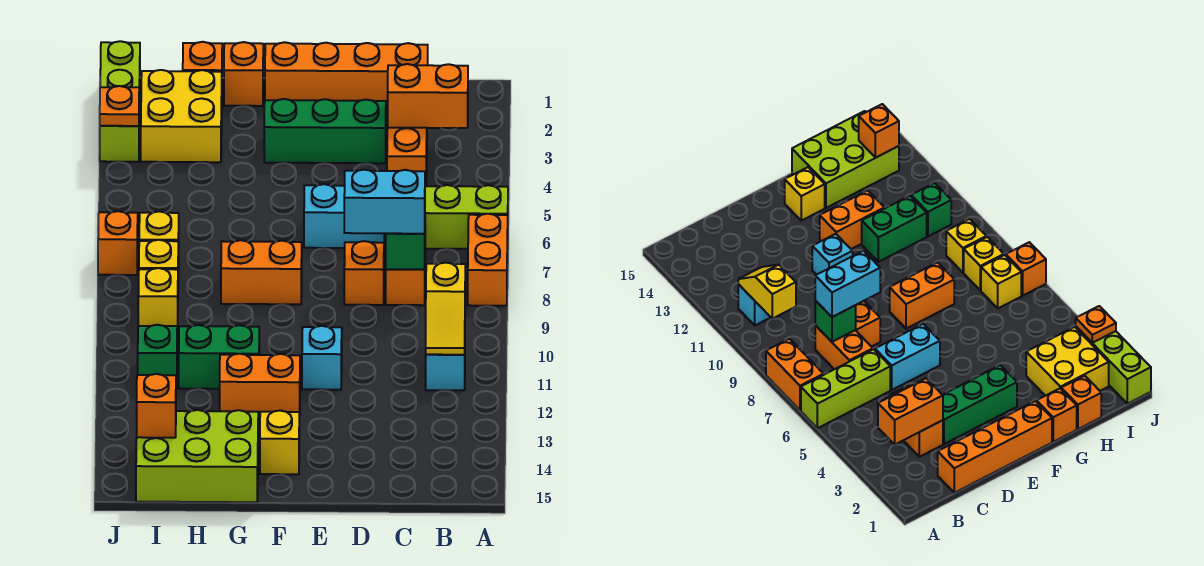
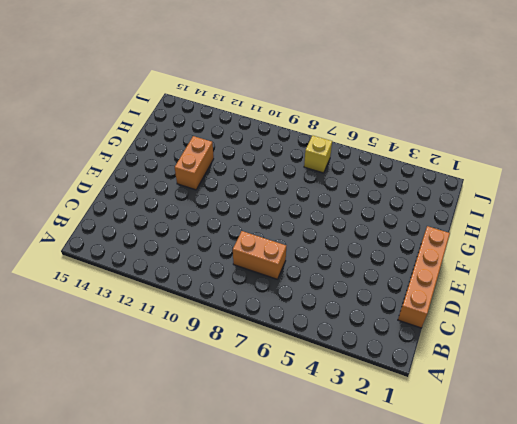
none -> lime 1x3 brick [425,185,508,249]
none -> orange 1x2 brick [468,214,508,306]
none -> cyan 1x1 brick [426,354,465,390]
none -> orange 1x2 brick [387,128,427,186]

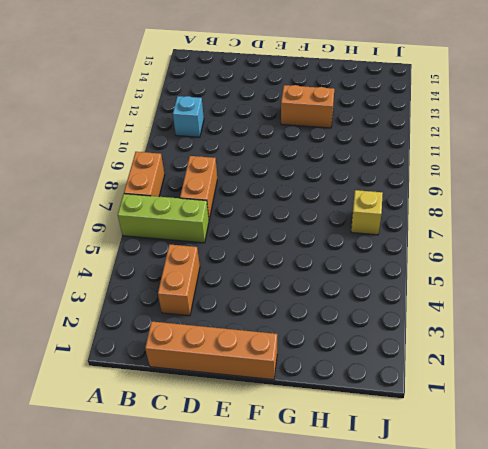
none -> green 1x3 brick [264,99,386,163]
none -> cyan 1x2 brick [304,184,385,248]
none -> orange 1x1 brick [344,241,384,305]
none -> cyan 1x1 brick [302,326,342,390]

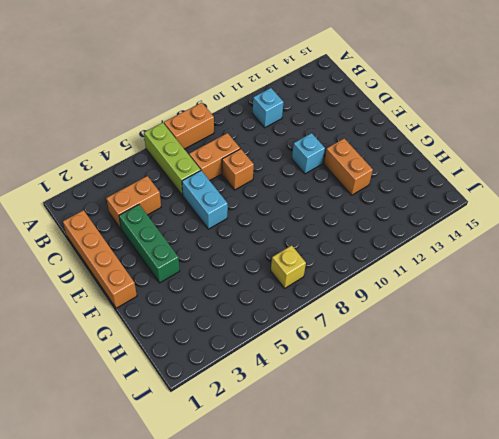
none -> orange 1x2 brick [221,240,302,304]
none -> yellow 1x1 brick [260,411,299,474]
none -> orange 1x1 brick [224,42,263,106]
none -> green 1x2 brick [179,325,259,389]

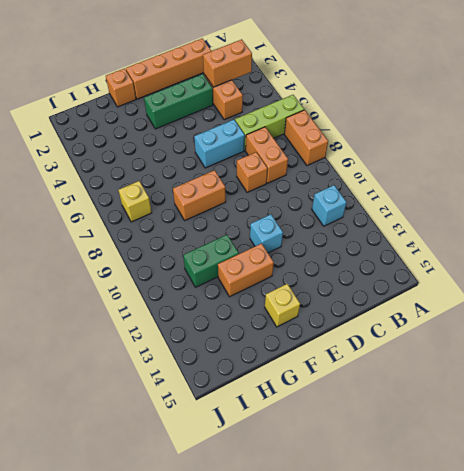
none -> lime 2x3 brick [136,410,258,502]
none -> orange 1x1 brick [183,42,222,72]
none -> yellow 2x2 brick [141,70,222,162]
none -> yellow 1x1 brick [139,240,178,270]

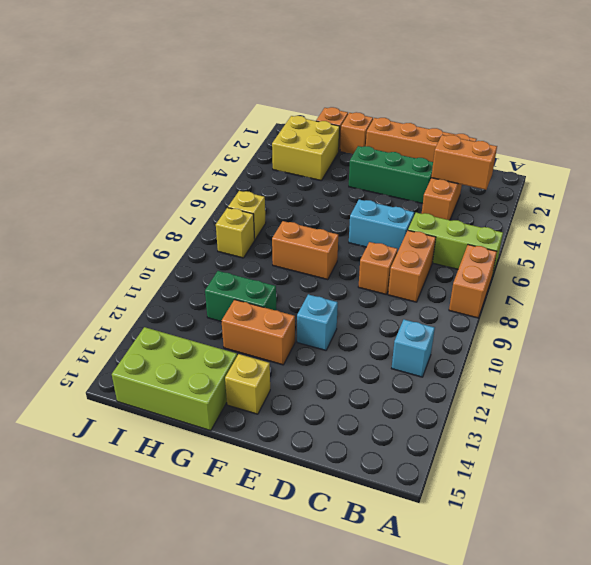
none -> yellow 1x1 brick [138,268,178,332]
none -> green 1x1 brick [138,325,177,389]
none -> lime 1x3 brick [100,41,140,162]
none -> orange 1x1 brick [98,211,138,275]

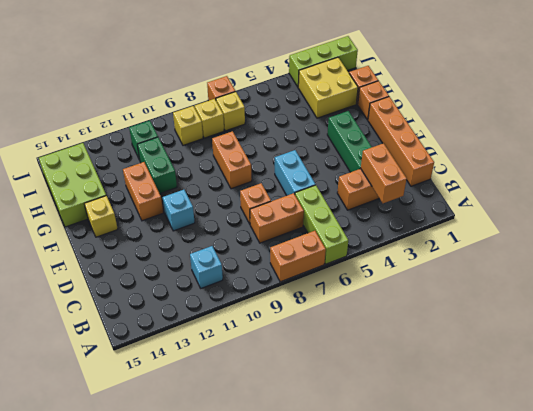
none -> yellow 1x2 slope [426,263,465,355]
none -> green 1x1 brick [386,233,425,269]
none -> orange 1x1 brick [137,374,176,438]
none -> orange 1x1 plate [100,86,139,126]

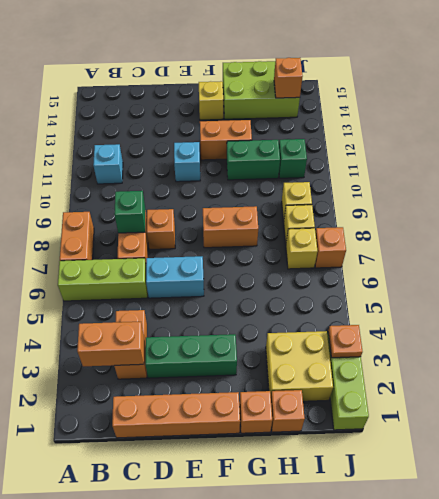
none -> yellow 1x2 slope [426,263,465,355]
none -> cyan 1x2 brick [344,170,425,234]

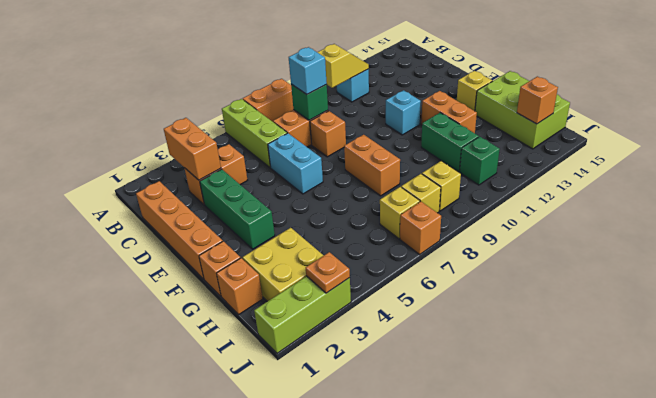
cyan 1x1 brick [289,47,327,94] -> cyan 1x2 brick [344,170,425,234]

